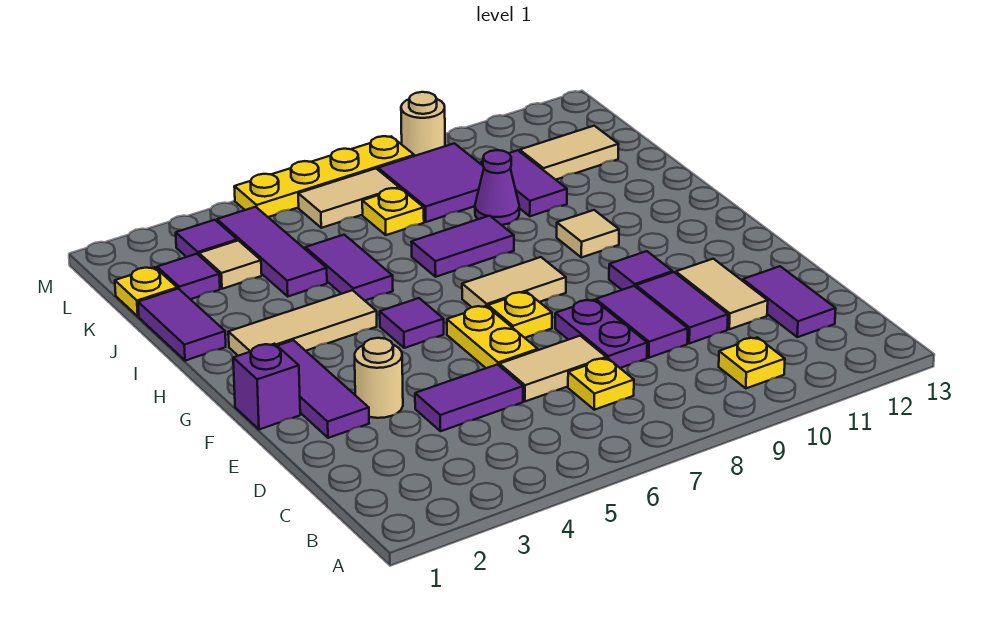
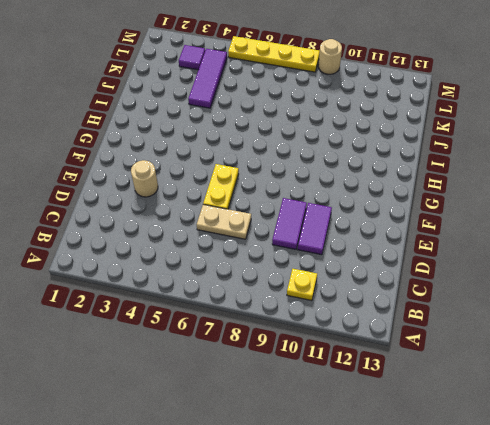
tan 1x2 plate [197,205,251,239] -> tan 1x2 tile [499,336,606,401]
none -> yellow 1x1 plate [568,358,634,410]
none -> purple 1x2 tile [743,266,836,337]
none -> purple 1x2 tile [415,364,523,431]
none -> purple 1x2 plate [555,300,647,368]

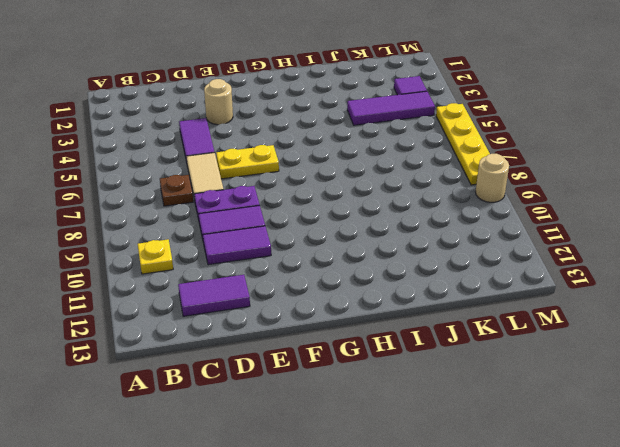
brown 1x1 plate [160,175,193,206] -> yellow 1x1 plate [568,358,634,410]
none -> tan 1x2 tile [676,259,768,329]
none -> purple 1x3 tile [278,340,369,438]
none -> purple 1x1 brick [233,344,300,429]
none -> yellow 1x1 plate [488,292,552,338]

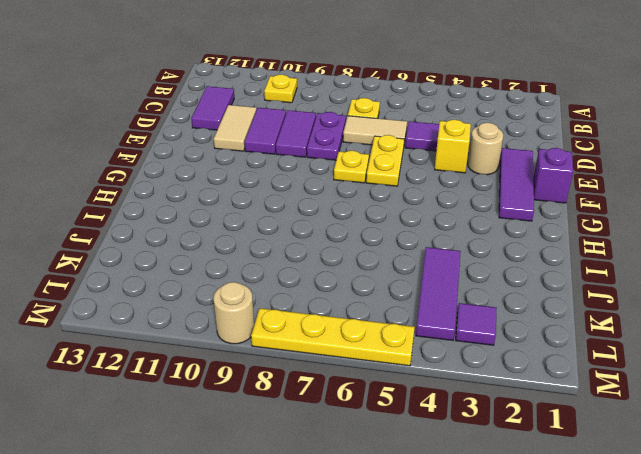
yellow 1x1 brick [435,120,471,173] -> none
none -> purple 1x1 tile [609,251,673,290]
none -> purple 1x1 tile [380,298,444,348]
none -> tan 1x2 tile [462,257,566,307]
none -> tan 1x3 tile [228,290,377,356]

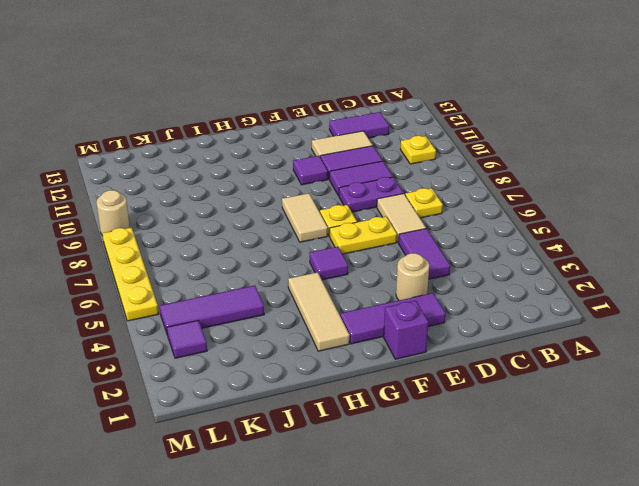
none -> tan 1x1 tile [557,210,619,258]
none -> purple 1x2 tile [138,289,226,361]
none -> purple 1x2 tile [305,235,393,300]
none -> purple 1x2 tile [412,216,514,277]

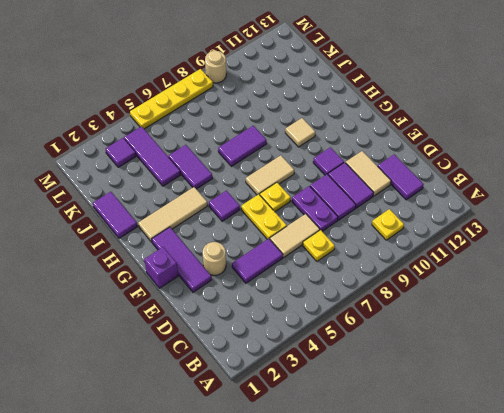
none -> purple 1x1 cone [475,150,519,225]
none -> purple 1x2 tile [481,150,567,216]
none -> yellow 1x1 plate [115,267,177,316]
none -> purple 1x1 tile [157,254,220,299]

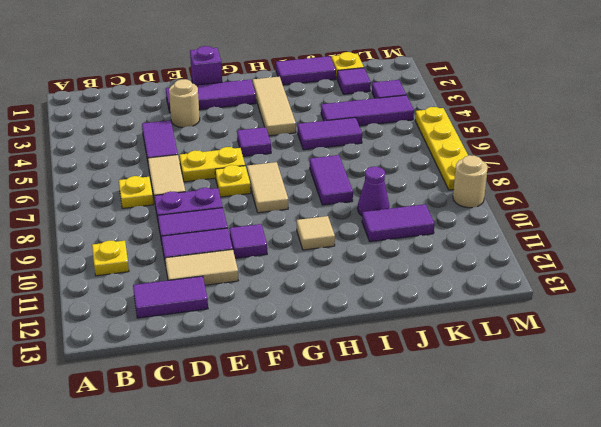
none -> tan 1x1 tile [199,240,262,289]
none -> yellow 1x1 plate [362,188,424,235]
none -> purple 2x2 tile [378,143,484,222]
none -> tan 1x2 tile [520,126,619,180]

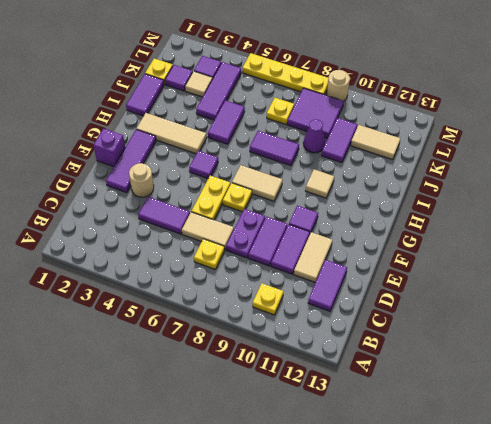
none -> tan 1x2 tile [298,169,399,228]

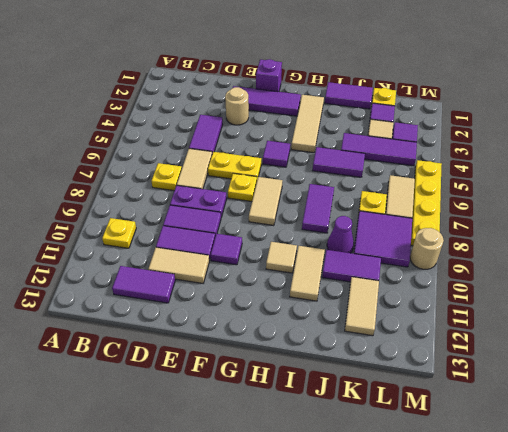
tan 1x2 tile [290,246,325,301] -> none

